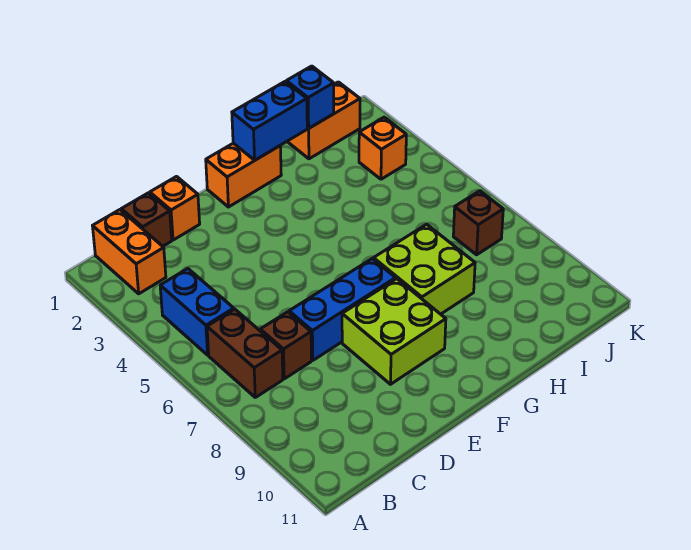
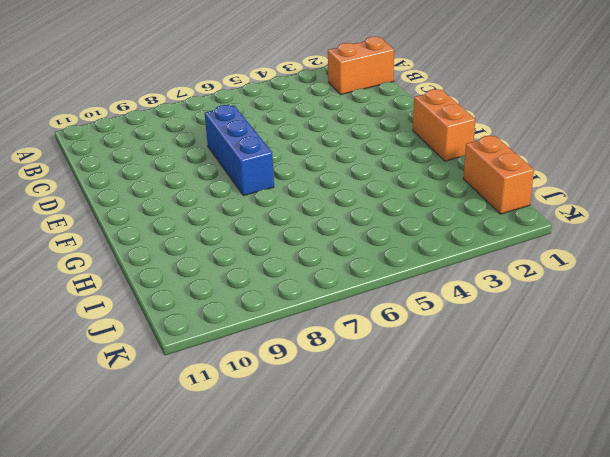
none -> blue 1x2 brick [160,269,234,355]
none -> brown 1x2 brick [207,309,283,397]
none -> brown 1x1 brick [121,193,172,246]

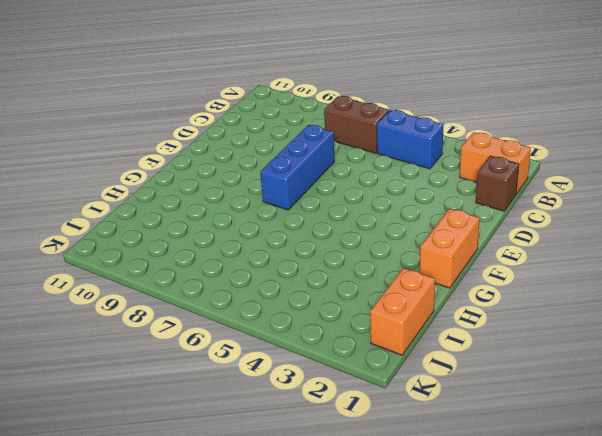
none -> brown 1x1 brick [260,312,311,379]
none -> orange 1x1 brick [150,177,200,240]
none -> lime 2x2 brick [342,279,446,384]

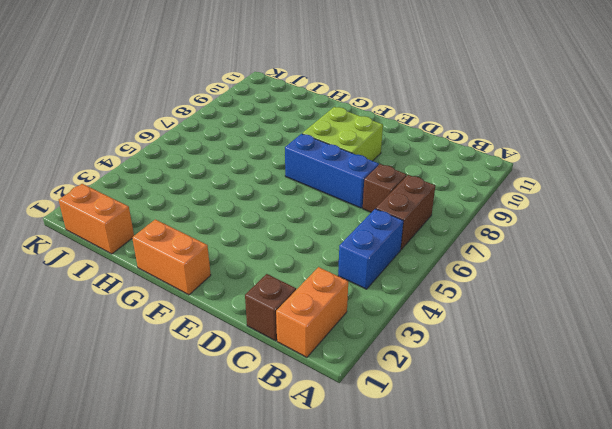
none -> orange 1x1 brick [150,177,200,240]
none -> lime 2x2 brick [373,224,475,314]
none -> orange 1x1 brick [359,117,406,179]

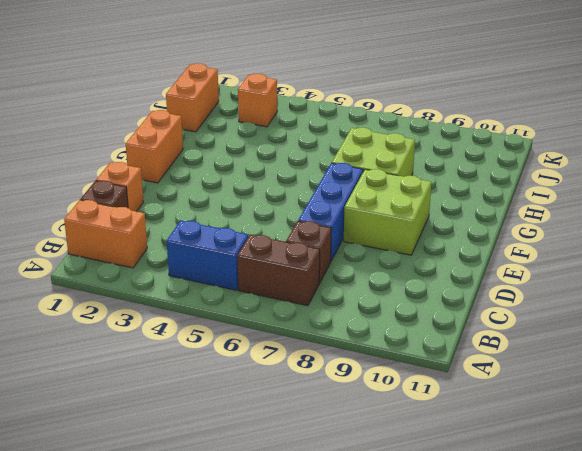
none -> brown 1x1 brick [453,191,503,255]
none -> blue 1x2 brick [232,82,307,160]
none -> blue 1x1 brick [286,66,334,128]

